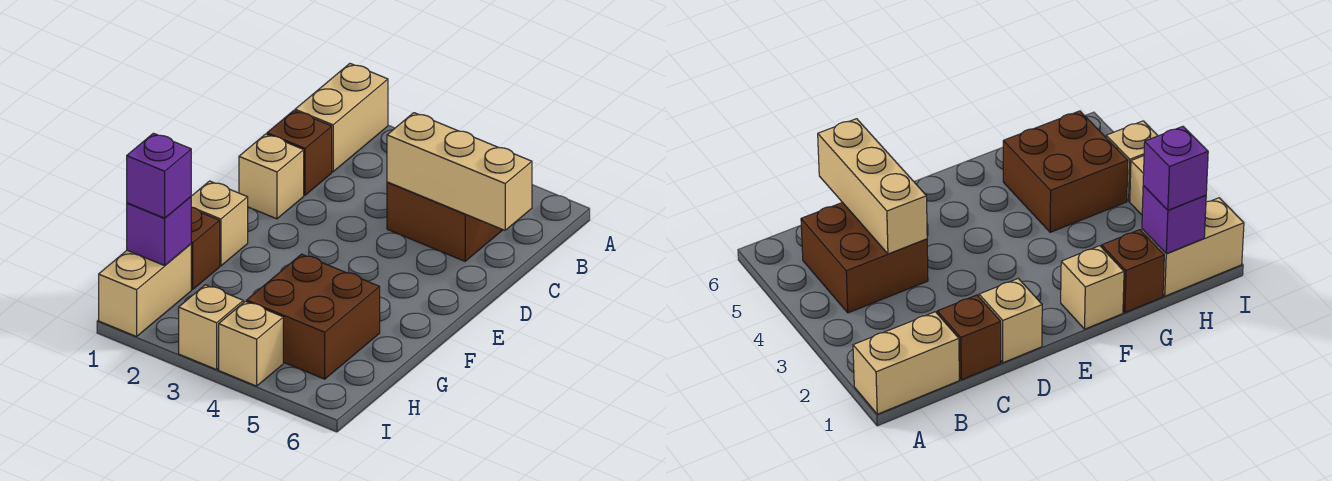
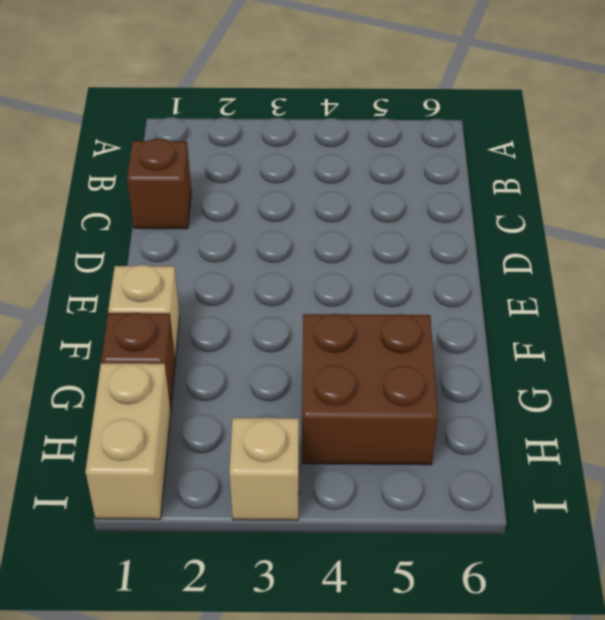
none -> tan 1x2 brick [295,64,388,172]
none -> brown 2x2 brick [387,182,502,261]
none -> tan 1x1 brick [239,134,304,219]

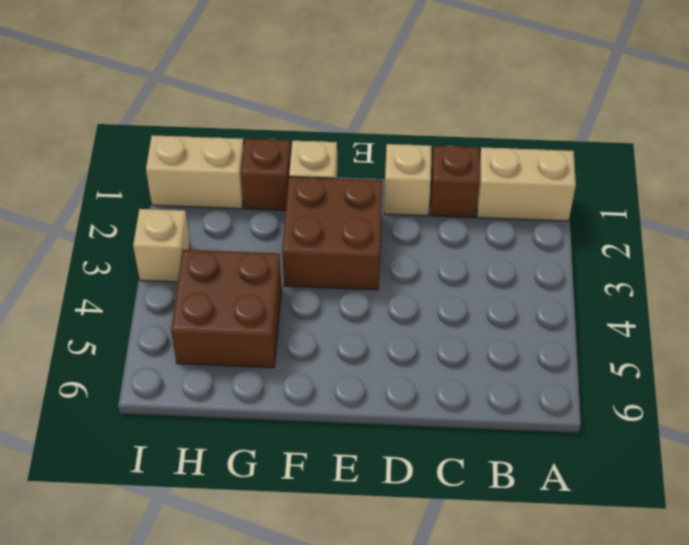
brown 2x2 brick [282,177,383,290] -> brown 2x2 brick moved to [387,182,502,261]
none -> tan 1x1 brick [219,301,283,386]
none -> tan 1x3 brick [387,113,532,230]
none -> purple 1x1 brick [127,197,191,266]

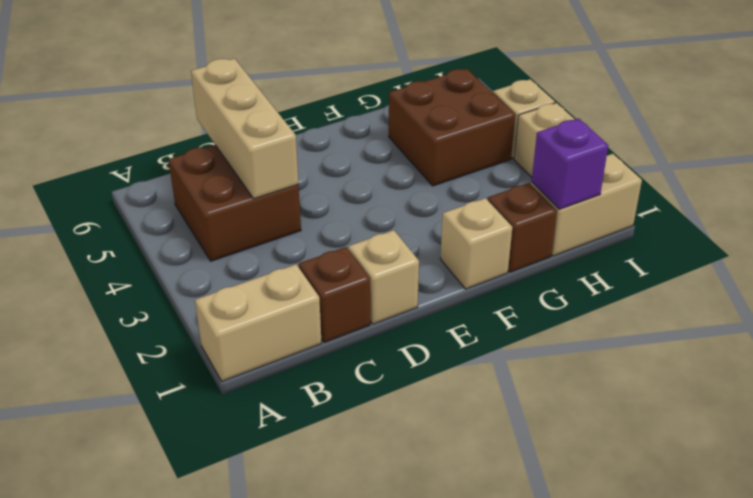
none -> purple 1x1 brick [127,133,191,218]

